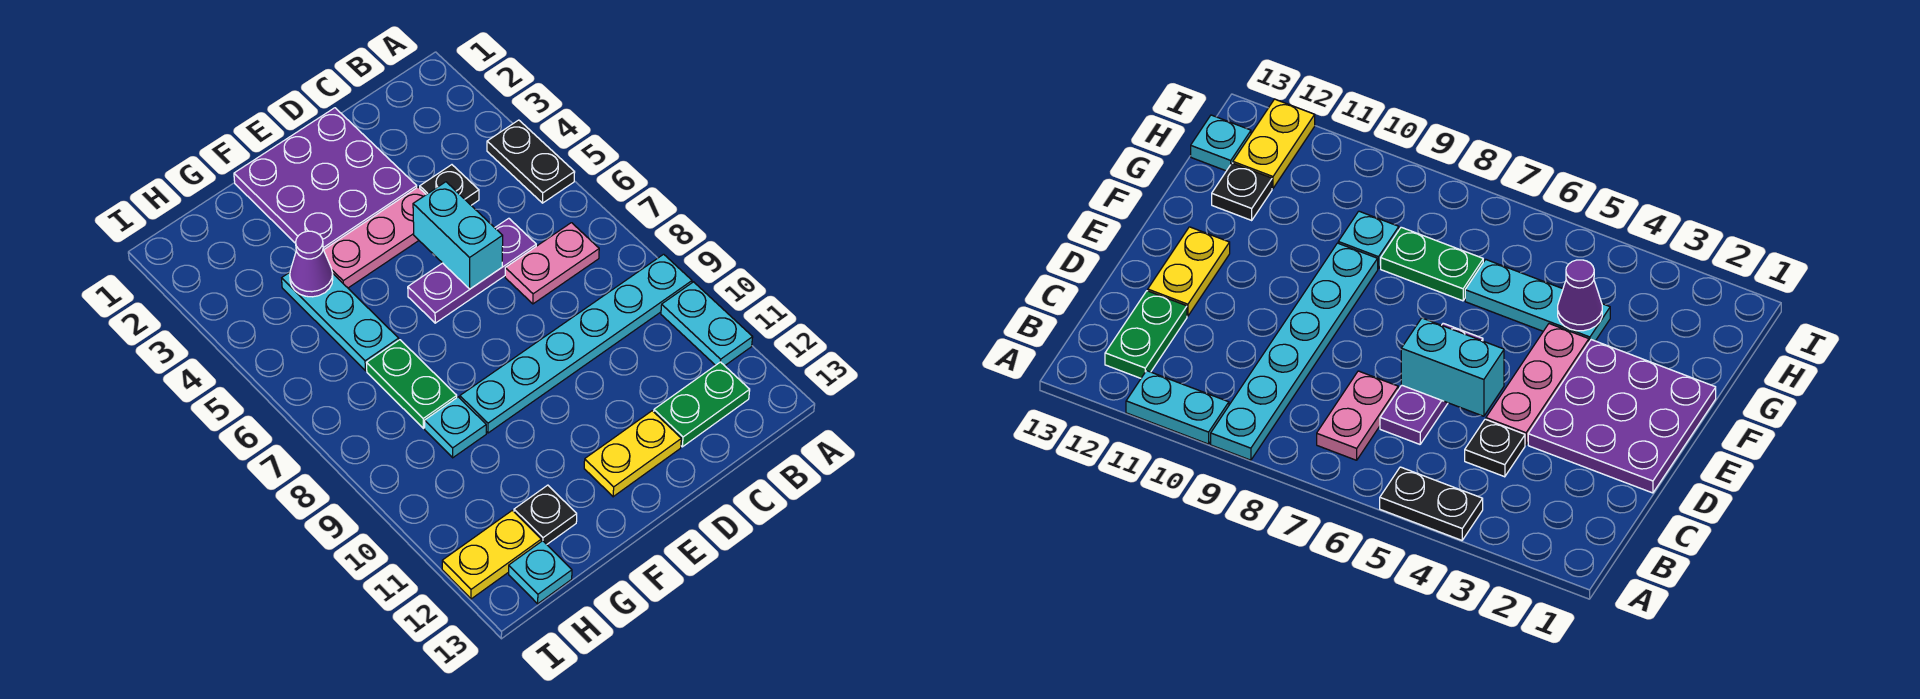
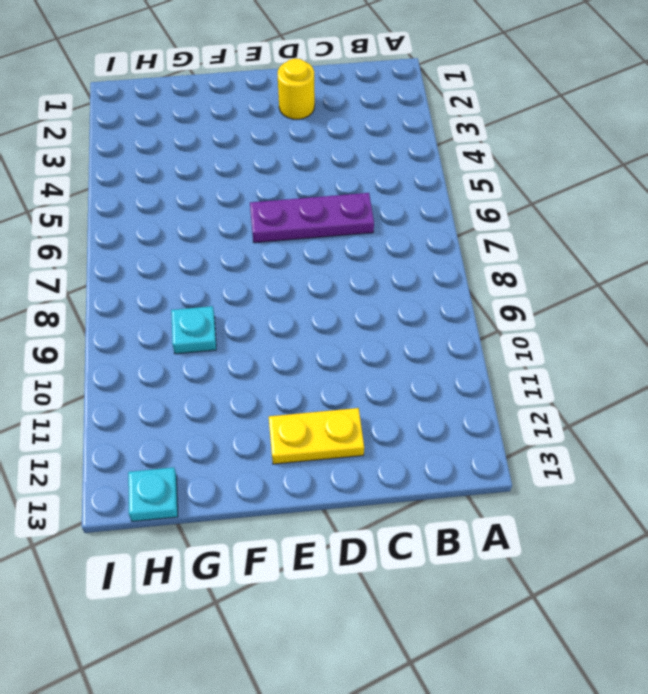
yellow 1x1 round brick [277,58,315,119] -> purple 3x3 plate [234,108,417,250]
none -> black 1x2 plate [487,120,575,203]
none -> cyan 1x6 plate [460,254,692,433]
none -> cyan 1x2 plate [661,282,753,366]

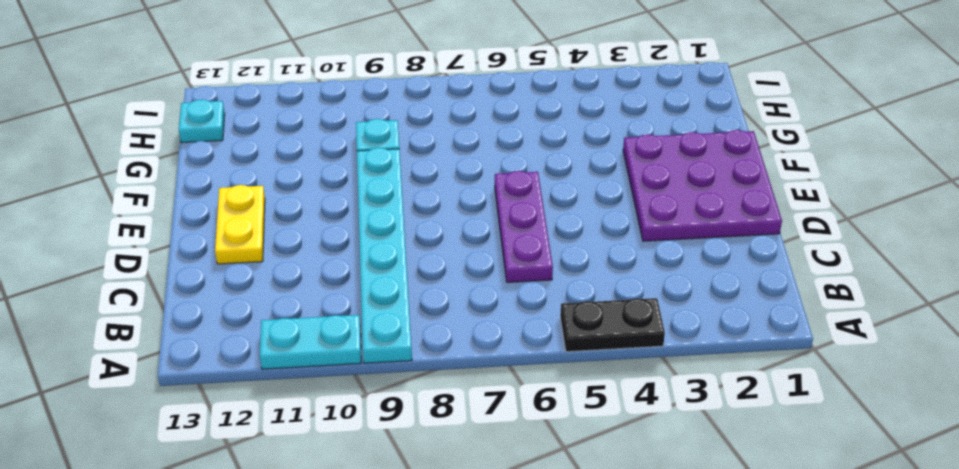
none -> pink 1x2 plate [505,223,599,304]
none -> green 1x2 plate [654,362,750,447]
none -> black 1x1 plate [420,165,479,205]

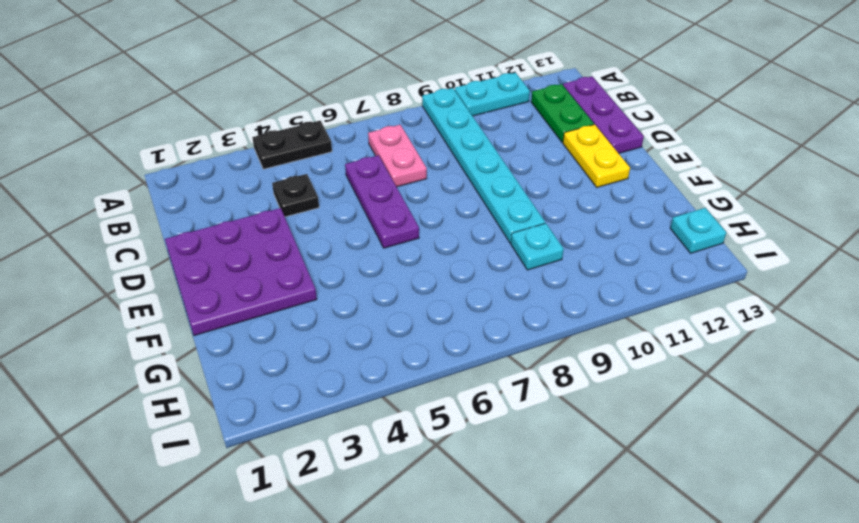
purple 1x3 plate [563,76,644,153] -> none
none -> pink 1x3 plate [324,187,426,288]
none -> cyan 1x3 plate [282,272,399,371]
none -> green 1x2 plate [367,340,457,428]

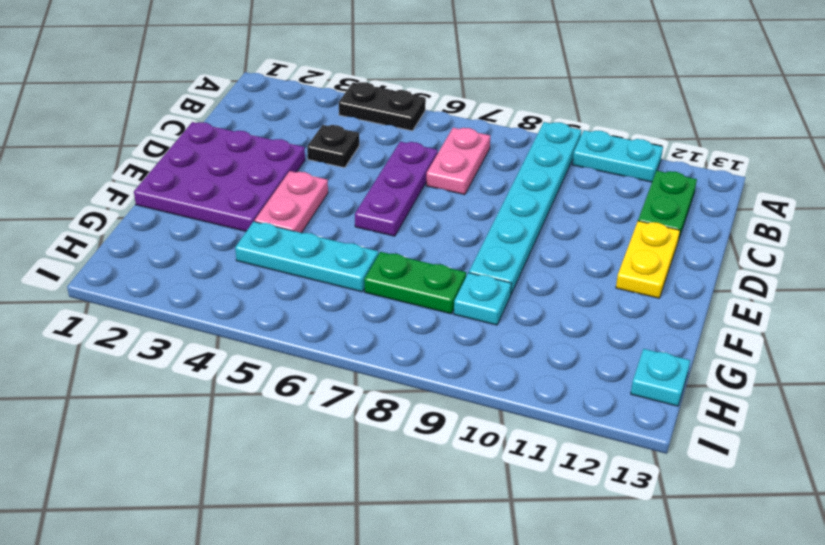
pink 1x2 plate [254,171,328,233] -> pink 1x3 plate [324,187,426,288]
none -> black 1x1 plate [514,485,577,544]
none -> yellow 1x2 plate [442,510,541,599]
none -> cyan 1x2 brick [413,182,503,289]

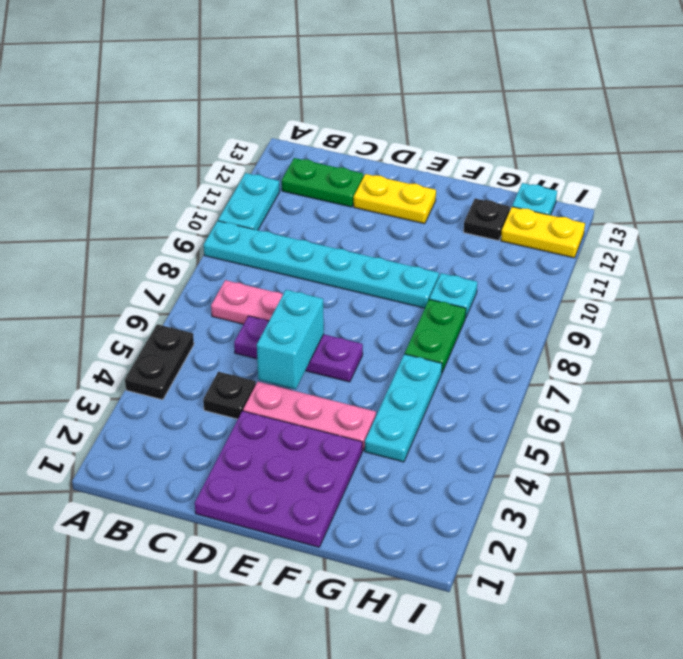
none -> purple 1x1 cone [290,231,333,297]

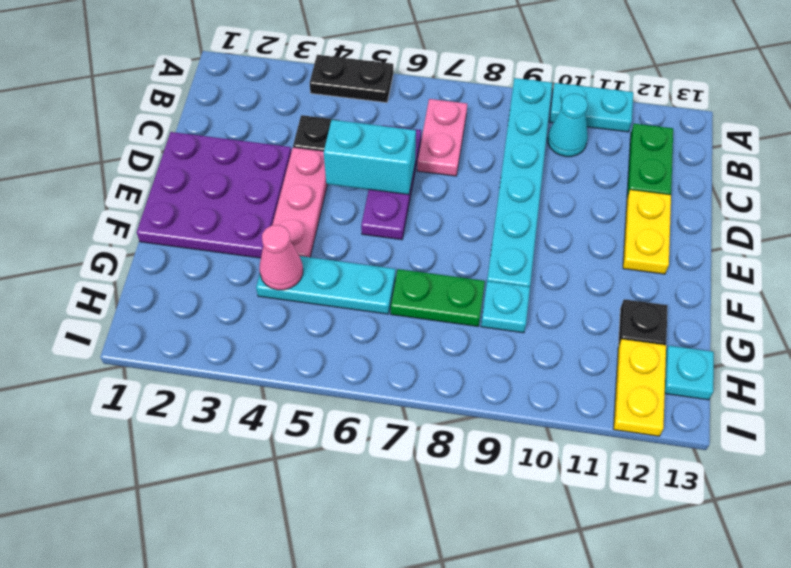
cyan 1x1 cone [548,94,588,157] -> none
pink 1x1 cone [259,225,303,290] -> purple 1x1 cone [290,231,333,297]

